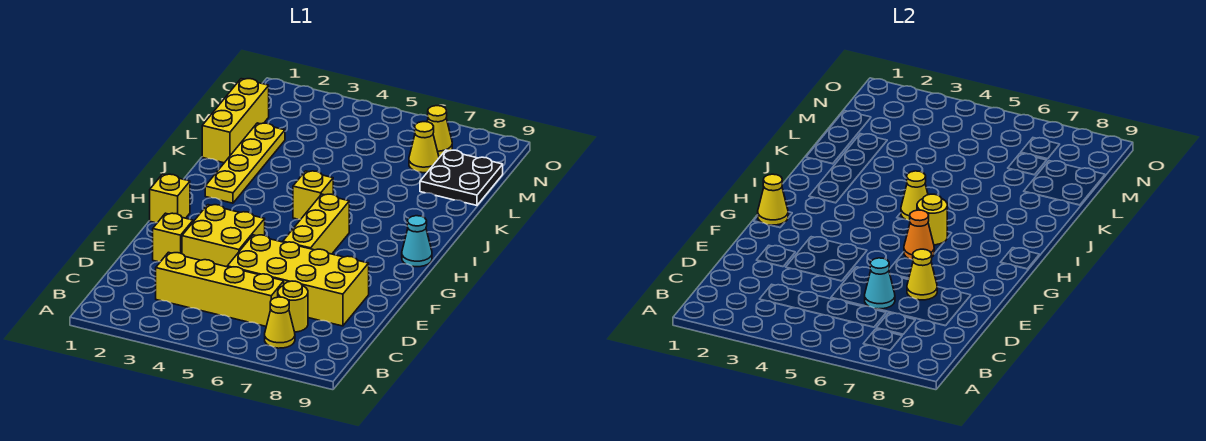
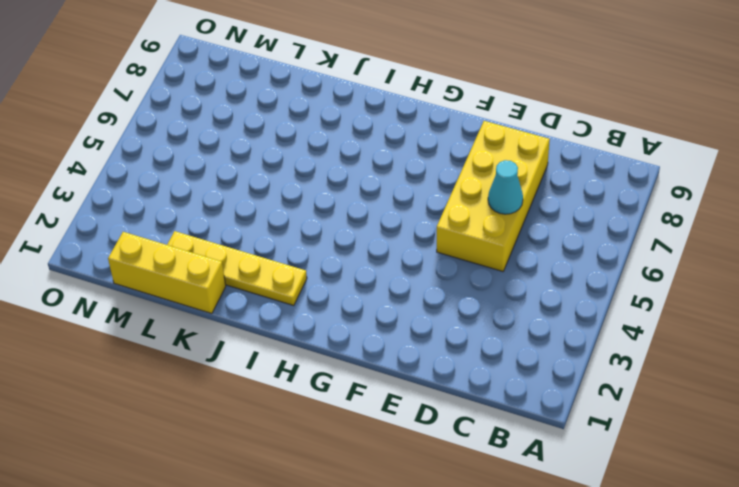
none -> yellow 1x1 cone [265,297,295,348]
none -> yellow 1x4 brick [156,252,284,326]
none -> yellow 1x1 round brick [278,281,308,332]

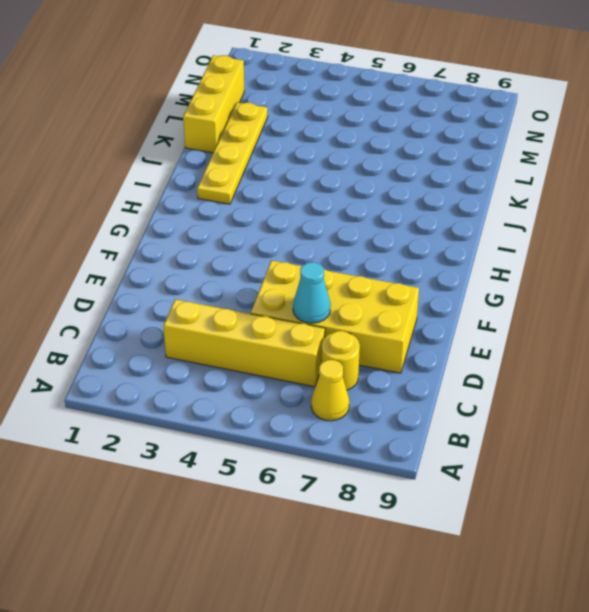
none -> yellow 1x1 brick [153,213,193,262]
none -> yellow 2x2 brick [182,205,265,267]
none -> yellow 1x3 brick [283,194,349,254]

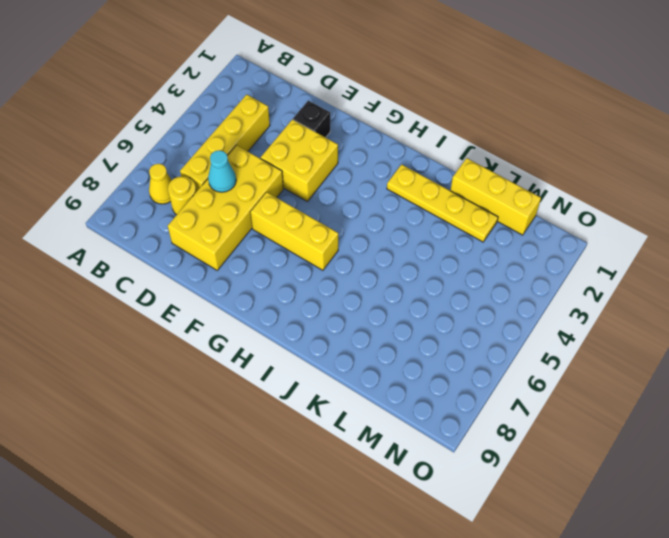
black 1x1 brick [293,101,330,137] -> yellow 1x1 brick [153,213,193,262]
none -> yellow 1x1 brick [150,174,190,223]
none -> cyan 1x1 cone [402,216,432,267]
none -> yellow 1x1 brick [293,171,333,219]

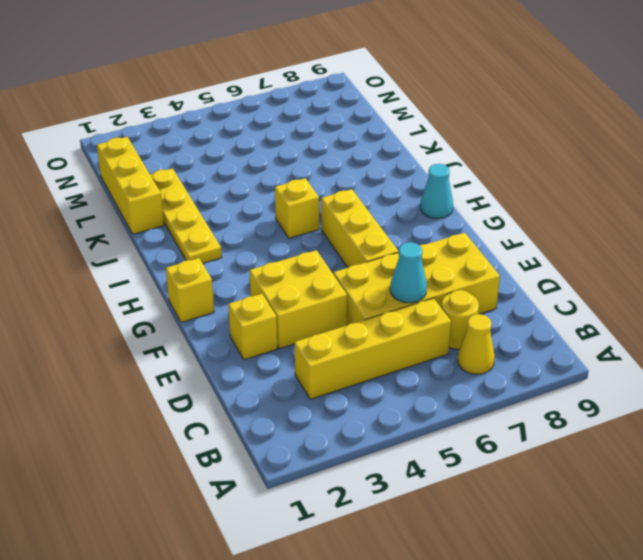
none -> black 2x2 plate [420,150,503,205]
none -> yellow 1x1 cone [409,122,439,173]
none -> yellow 1x1 cone [427,106,452,157]

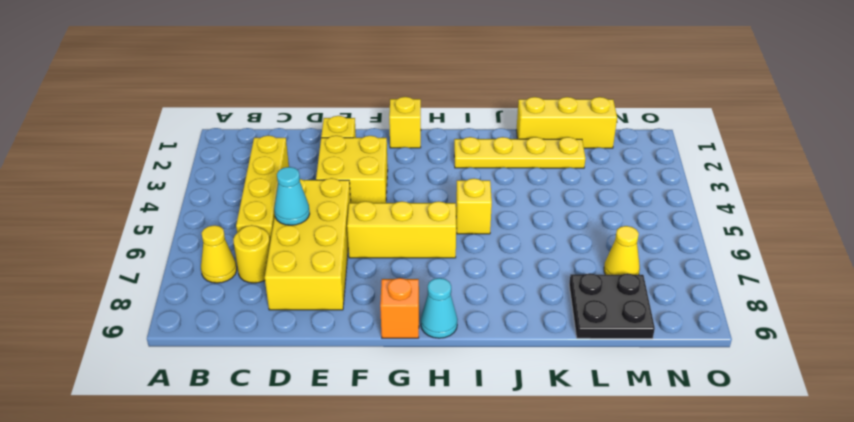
orange 1x1 brick [380,278,419,338] -> none
none -> yellow 1x1 cone [427,106,452,157]
none -> yellow 1x1 cone [907,249,937,300]
none -> yellow 1x1 cone [758,174,788,225]

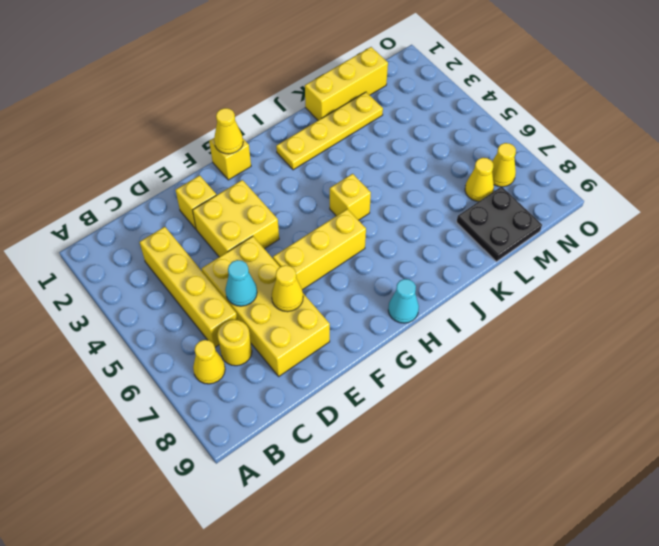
none -> orange 1x1 cone [904,210,934,260]
none -> yellow 1x1 round brick [917,194,947,245]
none -> yellow 1x1 cone [901,171,928,221]

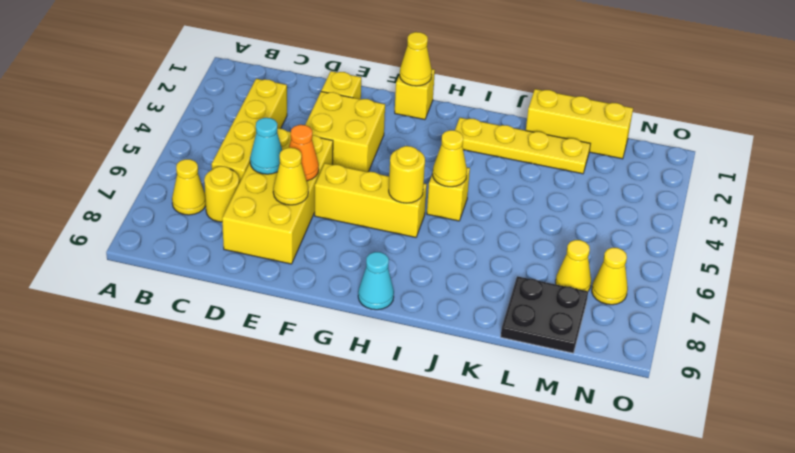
orange 1x1 cone [289,125,319,181] -> orange 1x1 cone moved to [904,210,934,260]

